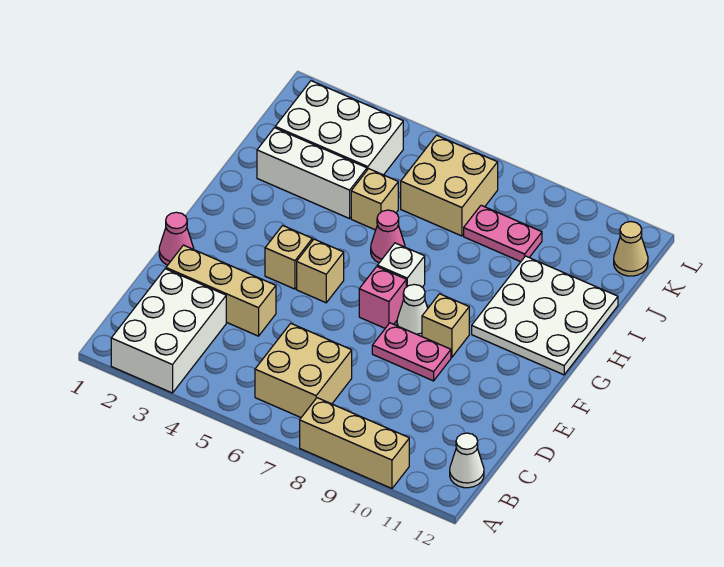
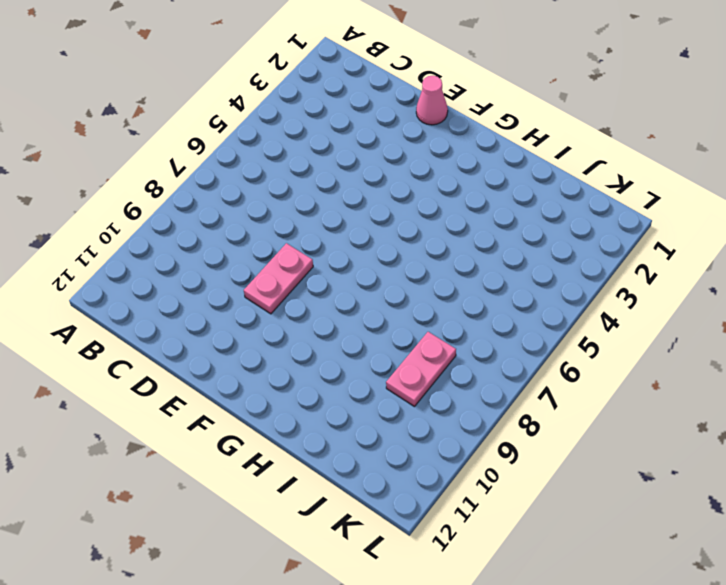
none -> white 2x3 brick [111,269,226,393]
none -> tan 1x3 brick [300,398,409,488]
none -> tan 2x2 brick [255,323,352,417]

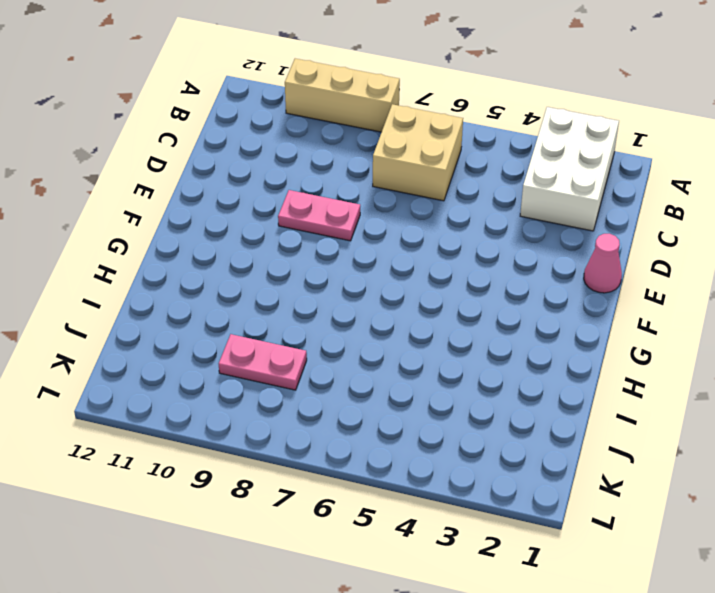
none -> white 1x1 cone [450,433,484,488]
none -> tan 1x3 brick [166,245,276,336]
none -> tan 1x1 brick [265,226,312,289]

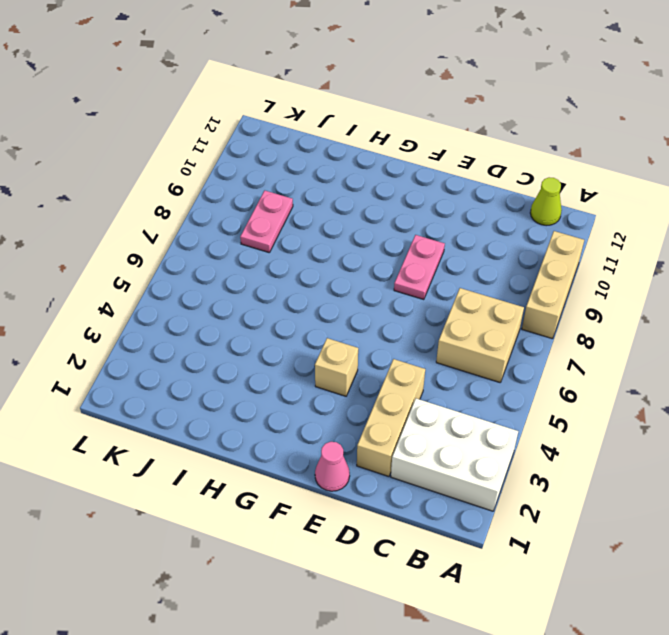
lime 1x1 cone [530,177,562,226] -> white 1x1 cone [450,433,484,488]
none -> tan 1x1 brick [297,239,344,303]
none -> pink 1x1 brick [359,267,406,328]
none -> white 1x1 cone [397,284,428,337]

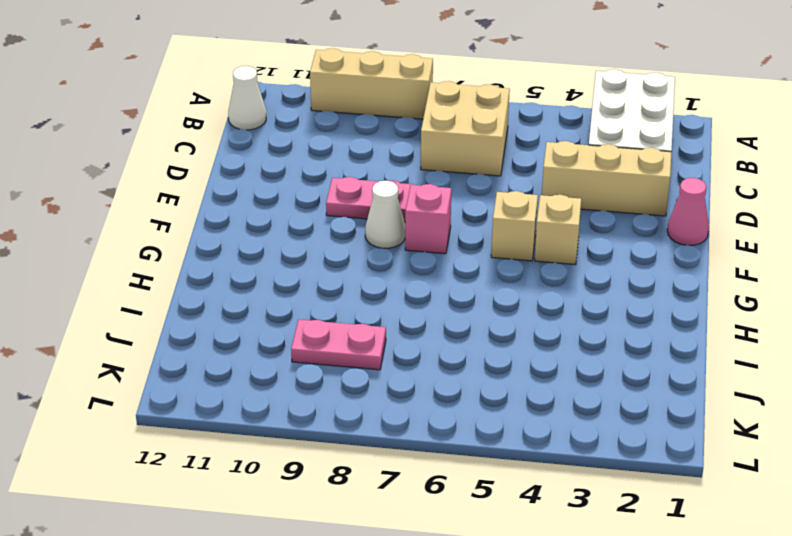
none -> tan 1x1 brick [422,294,469,357]
none -> white 1x1 brick [377,243,425,287]
none -> white 3x3 plate [472,256,618,375]

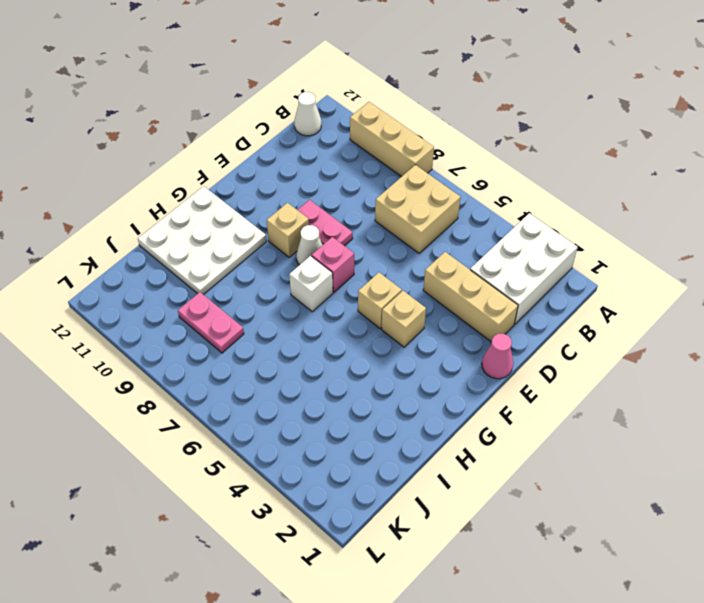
none -> pink 1x1 cone [371,210,405,263]
none -> white 1x3 brick [257,128,367,219]
none -> tan 1x1 brick [351,169,398,230]

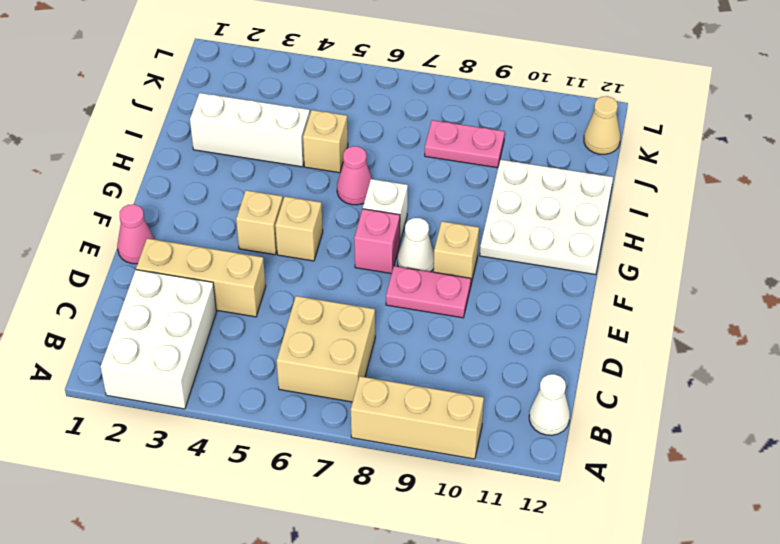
none -> white 2x3 brick [275,81,403,175]
none -> tan 2x2 brick [401,135,498,236]

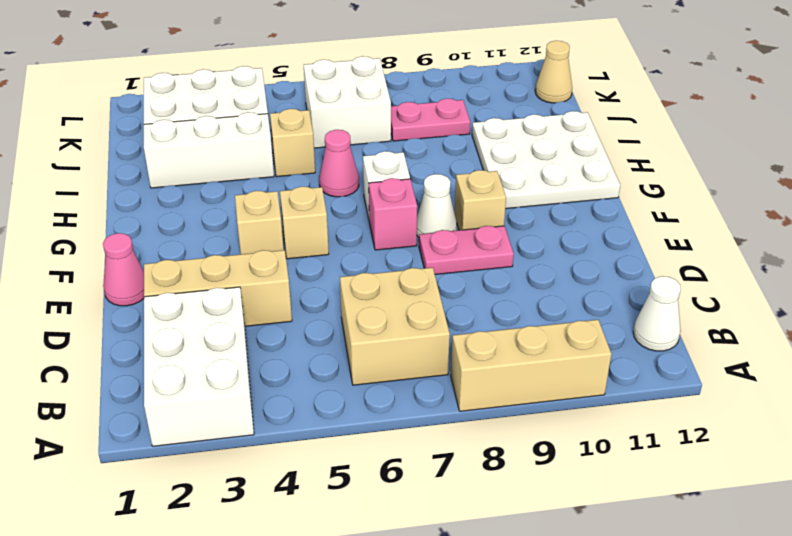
white 2x2 brick [304,56,391,148] -> tan 2x2 brick [401,135,498,236]

